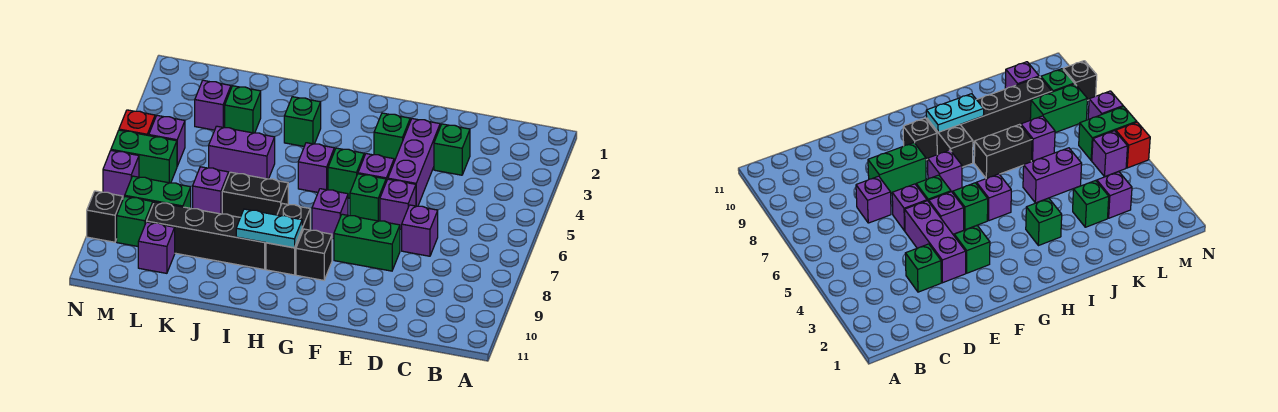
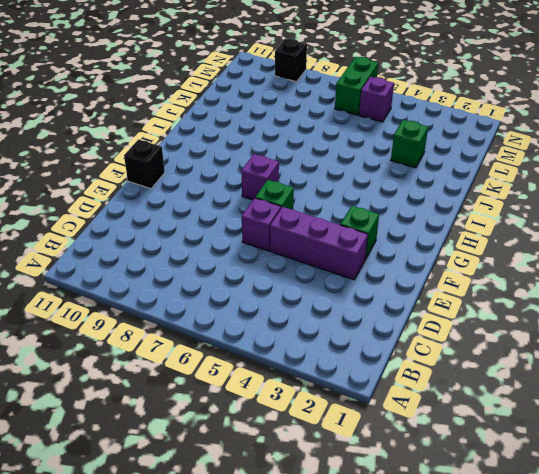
black 1x1 brick [124,140,165,189] -> black 1x1 brick moved to [296,229,332,280]
none -> green 1x1 brick [434,124,470,175]
none -> purple 1x1 brick [402,205,438,256]
none -> green 1x2 brick [334,214,400,271]

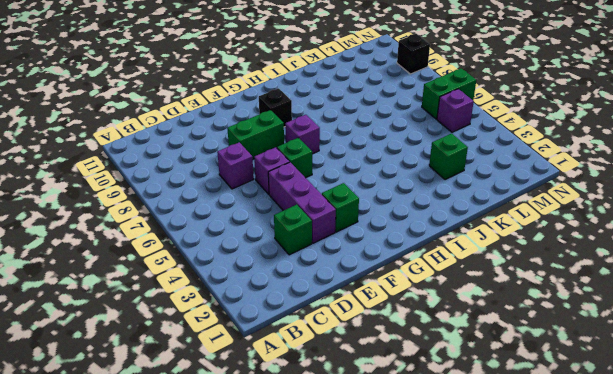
none -> purple 1x1 brick [358,154,394,181]
none -> green 1x1 brick [328,148,364,198]
none -> purple 1x1 brick [298,143,334,192]

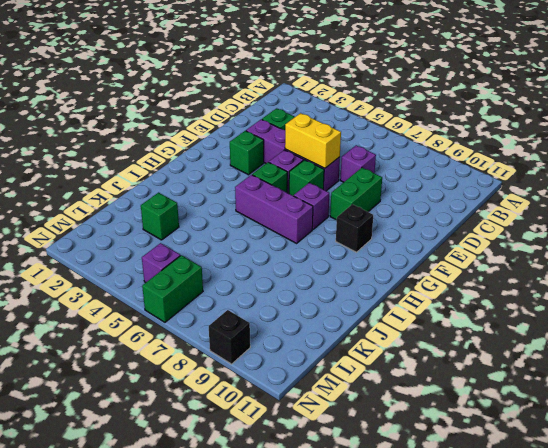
yellow 1x2 brick [285,113,341,168] -> none
purple 1x3 brick [235,175,313,243] -> purple 1x1 brick [298,143,334,192]
none -> black 1x2 brick [266,203,310,275]
none -> green 1x1 brick [284,97,321,146]
none -> black 1x2 brick [222,172,288,217]

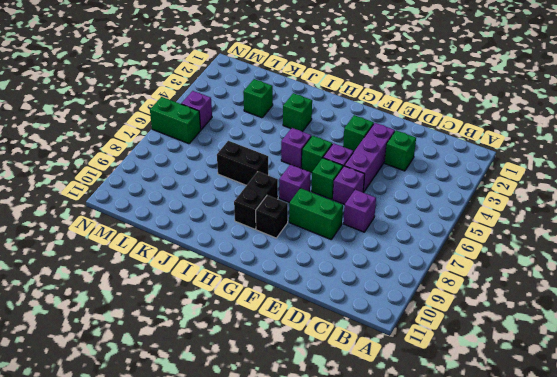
none -> black 1x4 brick [147,202,266,269]
none -> purple 1x2 brick [209,126,275,179]
none -> purple 1x1 brick [193,167,229,214]

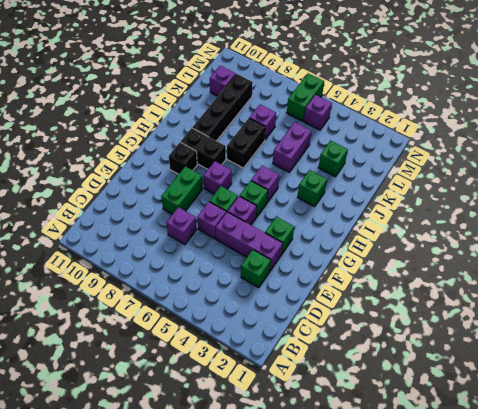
none -> purple 1x1 brick [195,80,231,130]
none -> green 1x2 brick [125,176,191,208]
none -> green 1x1 brick [117,196,153,246]

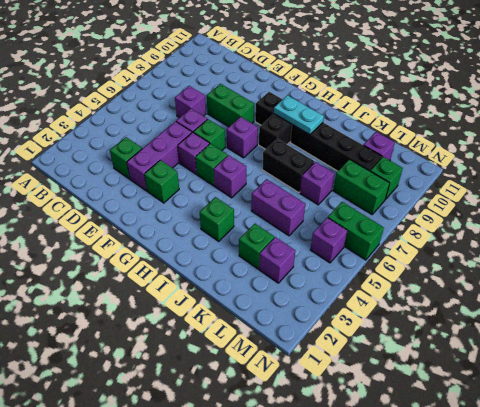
none -> red 1x1 brick [119,110,155,136]
none -> purple 1x1 brick [103,151,139,198]
none -> black 1x1 brick [87,191,123,242]

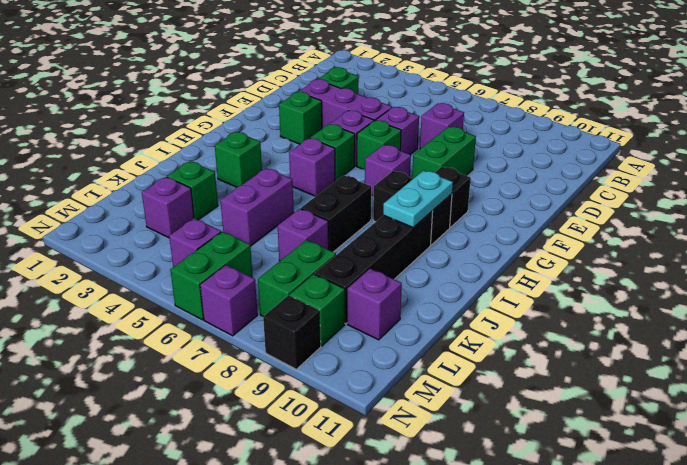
none -> red 1x1 brick [119,110,155,136]

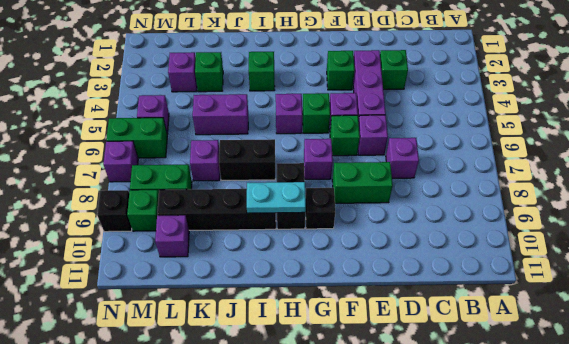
none -> red 1x1 brick [119,110,155,136]

